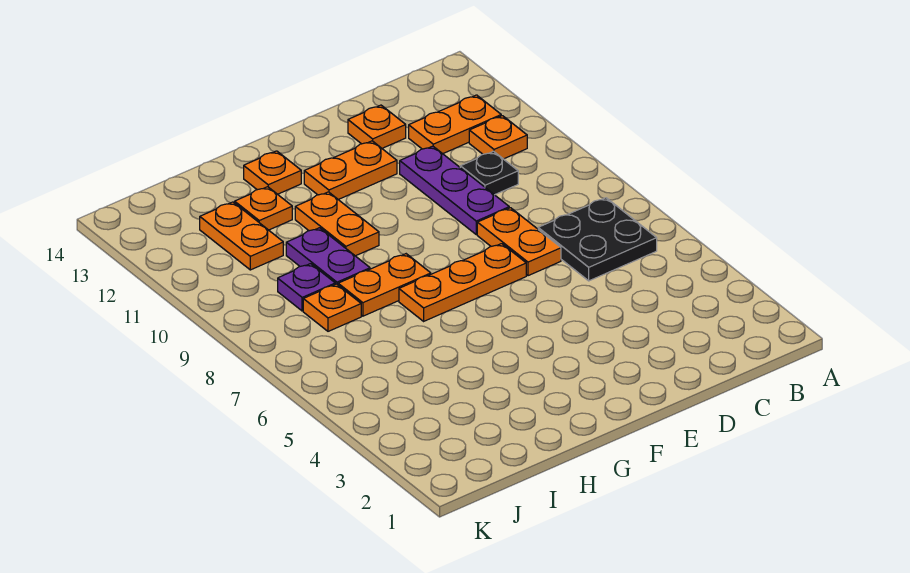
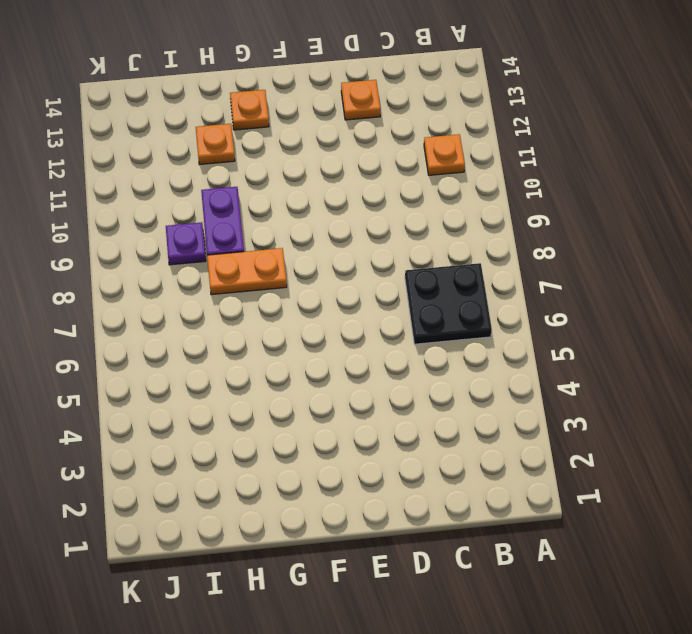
none -> orange 1x2 plate [409,95,501,154]
none -> black 1x1 plate [460,151,518,195]
none -> orange 1x2 plate [477,208,561,276]

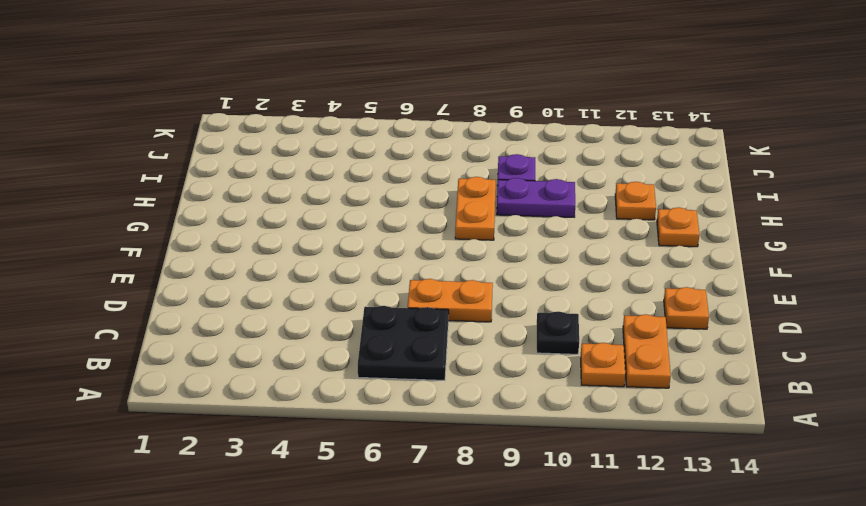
none -> purple 1x3 plate [400,146,509,235]
none -> orange 1x3 plate [399,244,526,321]
none -> orange 1x2 plate [304,141,397,200]

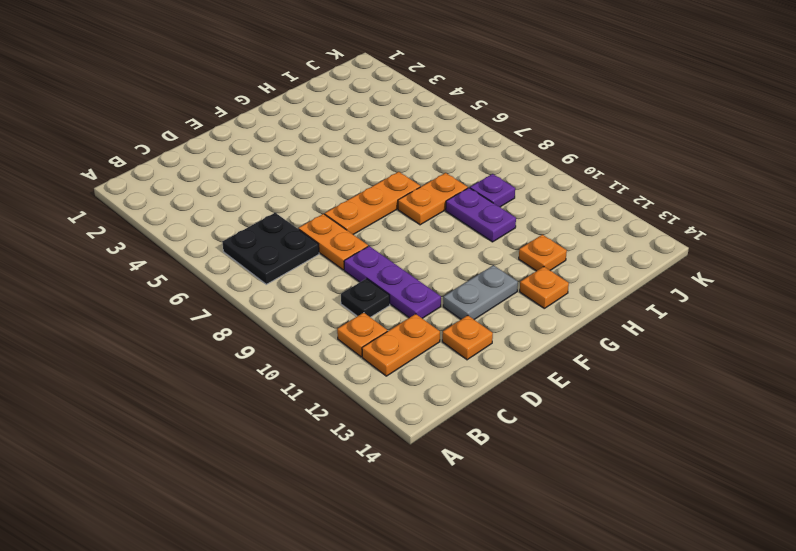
grey 1x2 plate [443,265,518,319] -> orange 1x2 plate [304,141,397,200]
none -> orange 1x2 plate [295,192,379,256]
none -> orange 1x1 plate [303,284,361,331]
none -> orange 1x2 plate [200,202,283,270]

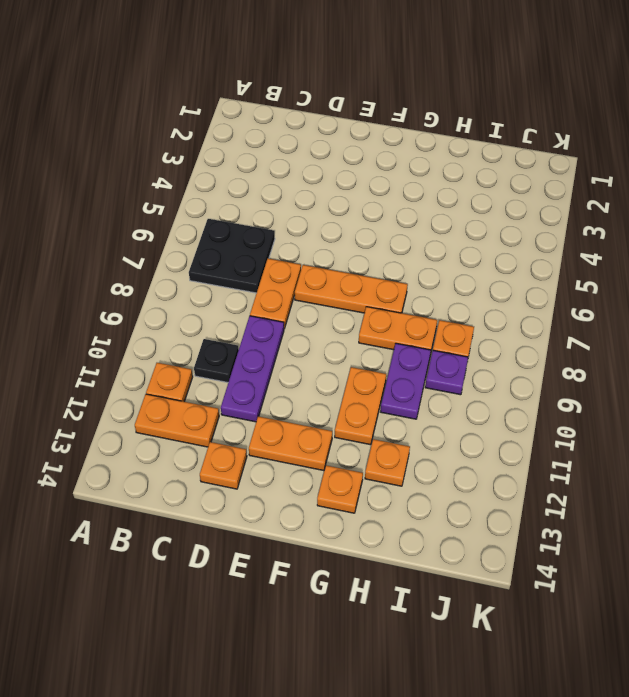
none -> orange 1x2 plate [200,202,283,270]

